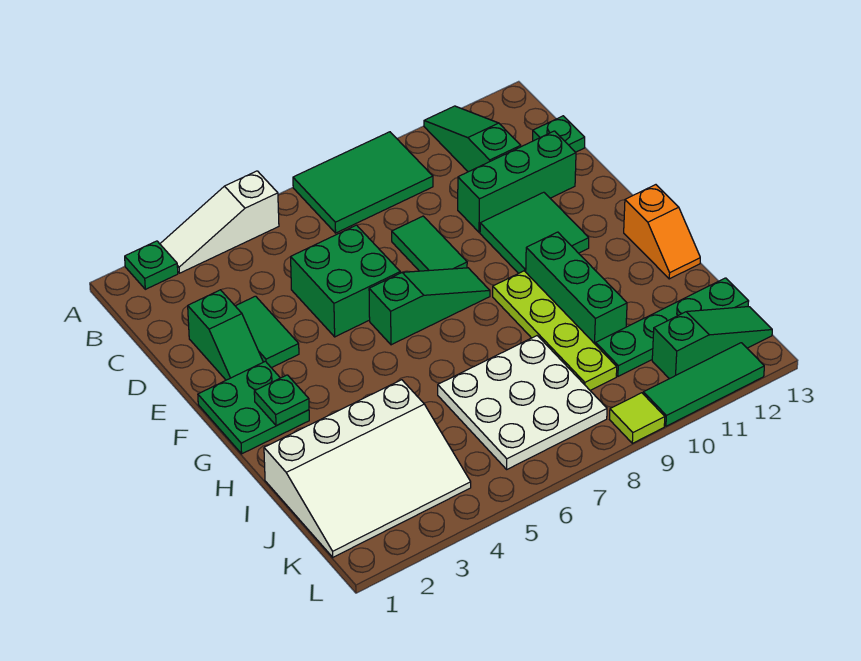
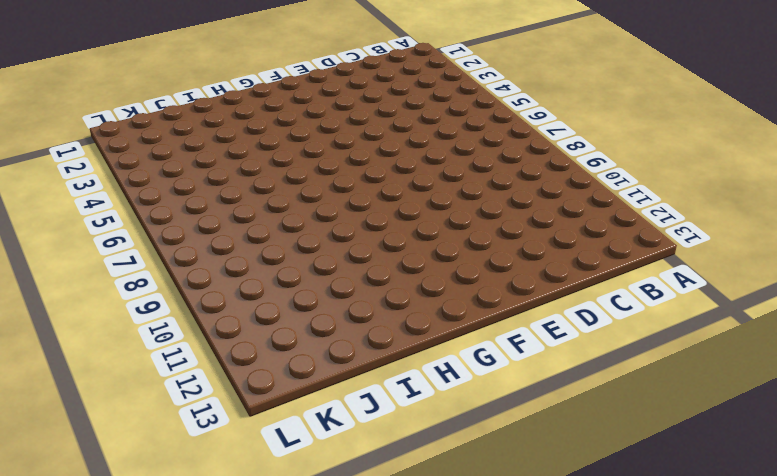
none -> green 1x1 plate [125,241,178,289]
none -> white 1x3 slope [160,171,279,273]
none -> green 2x3 tile [293,132,433,233]

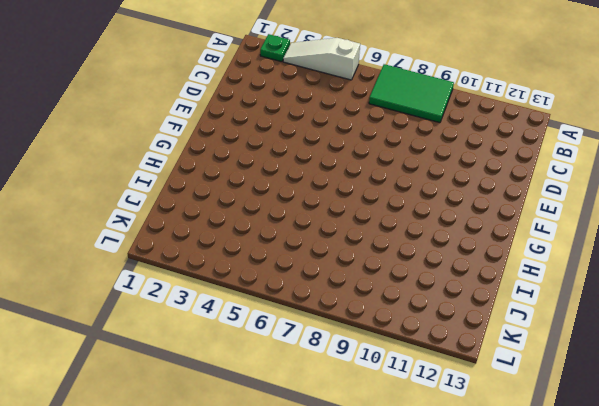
none -> green 1x3 slope [424,106,521,172]
none -> green 1x1 plate [533,116,585,152]
none -> green 1x2 slope [188,290,263,380]

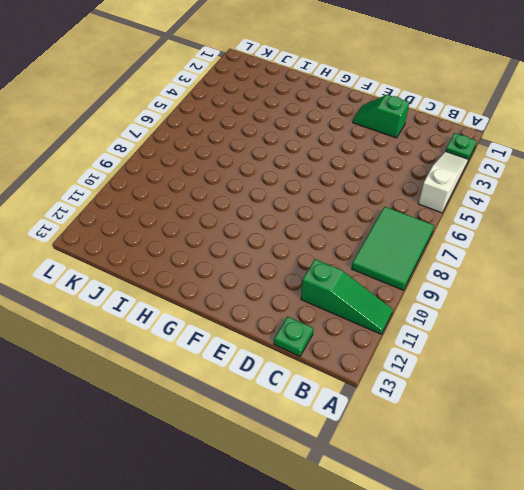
none -> green 1x2 tile [236,296,299,368]
none -> green 2x2 brick [291,225,400,337]
none -> green 1x2 tile [392,216,467,271]

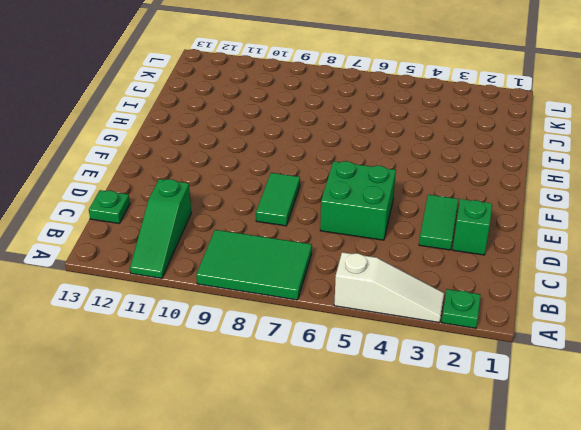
none -> green 1x3 brick [458,131,576,232]
none -> green 2x2 tile [480,192,589,274]
none -> green 2x2 plate [198,361,309,454]

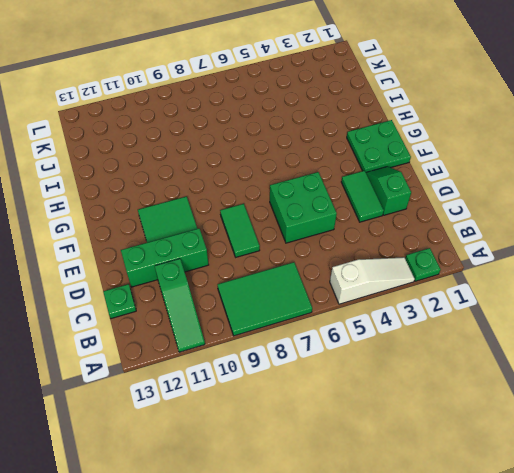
none -> green 1x3 slope [369,268,490,345]
none -> lime 1x4 plate [493,271,617,390]
none -> green 1x3 brick [526,232,627,345]

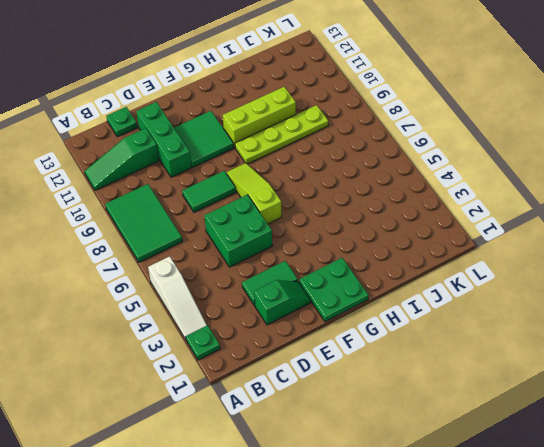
lime 1x3 slope [226,163,282,224] -> green 1x3 slope [369,268,490,345]
lime 1x3 brick [223,87,296,147] -> green 1x3 brick [526,232,627,345]
none -> orange 1x2 slope [624,185,700,279]
none -> white 3x4 slope [264,380,471,557]
none -> white 3x3 plate [438,336,607,469]

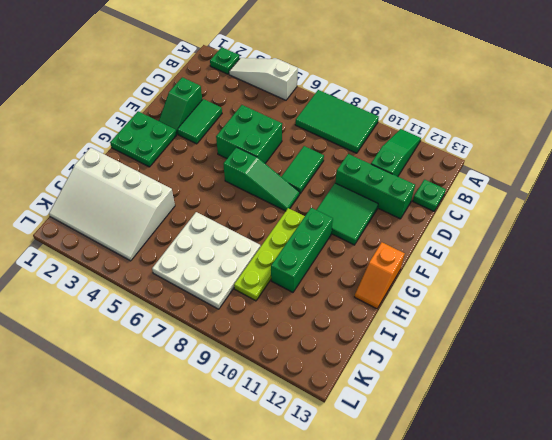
none -> green 1x4 plate [596,278,749,376]
none -> green 1x3 slope [652,307,772,379]
none -> lime 1x1 tile [610,393,665,443]

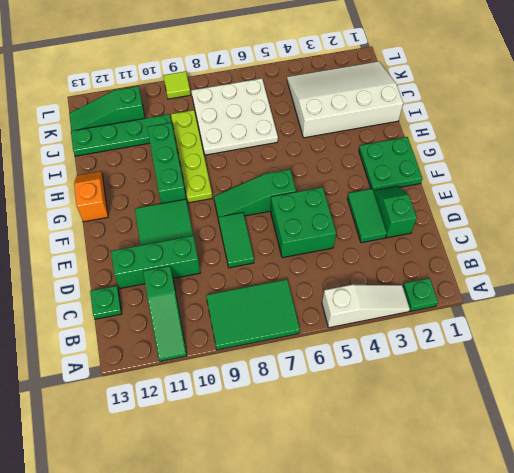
none -> green 1x3 tile [643,343,764,426]
none -> green 1x1 plate [254,375,309,426]

